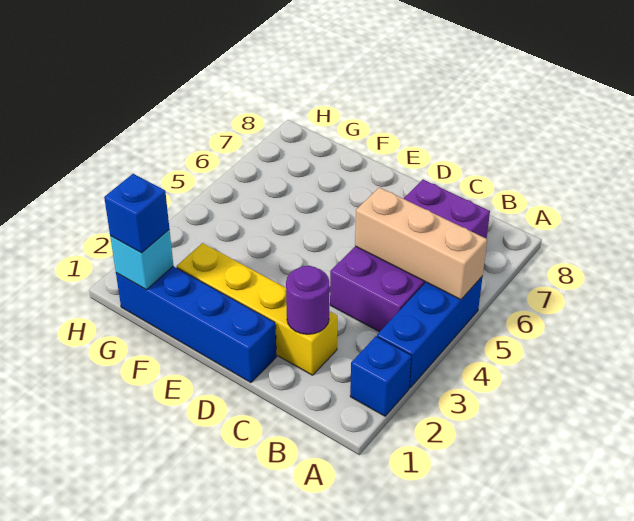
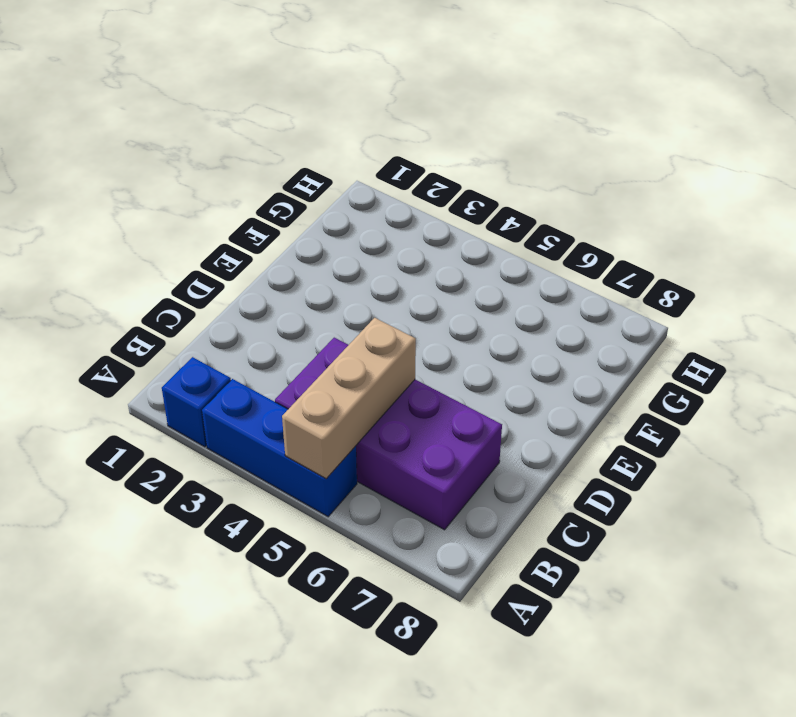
none -> yellow 1x4 brick [177,243,337,375]
none -> blue 1x4 brick [116,266,277,383]

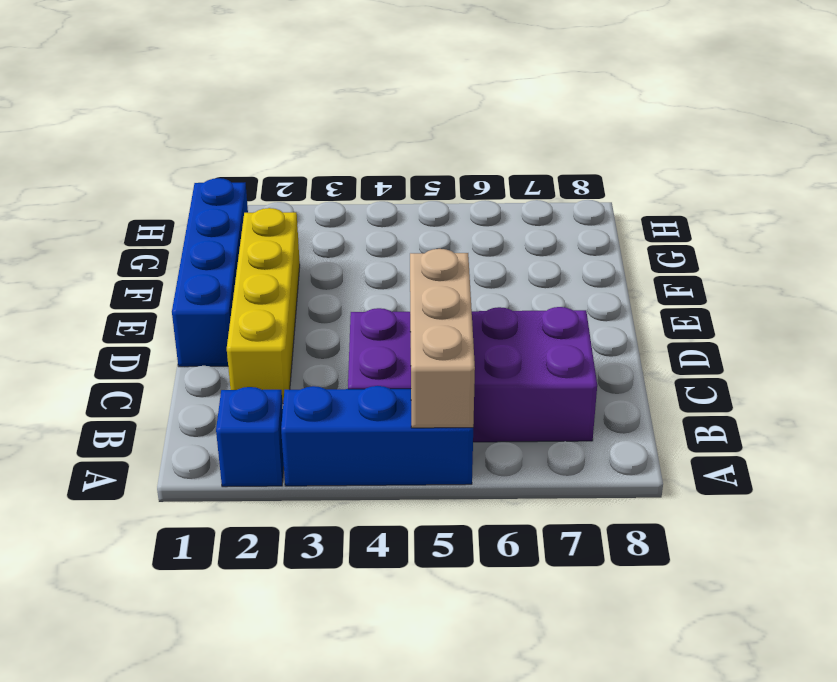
none -> purple 1x1 round brick [286,266,329,334]
none -> cyan 1x1 brick [110,230,173,290]

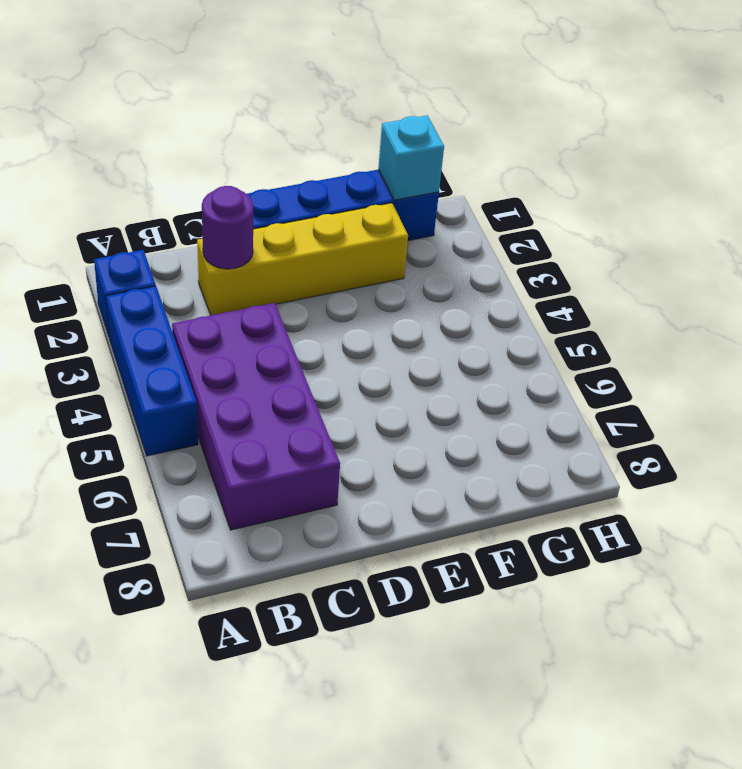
none -> tan 1x3 brick [355,187,487,300]
none -> blue 1x1 brick [104,174,169,253]

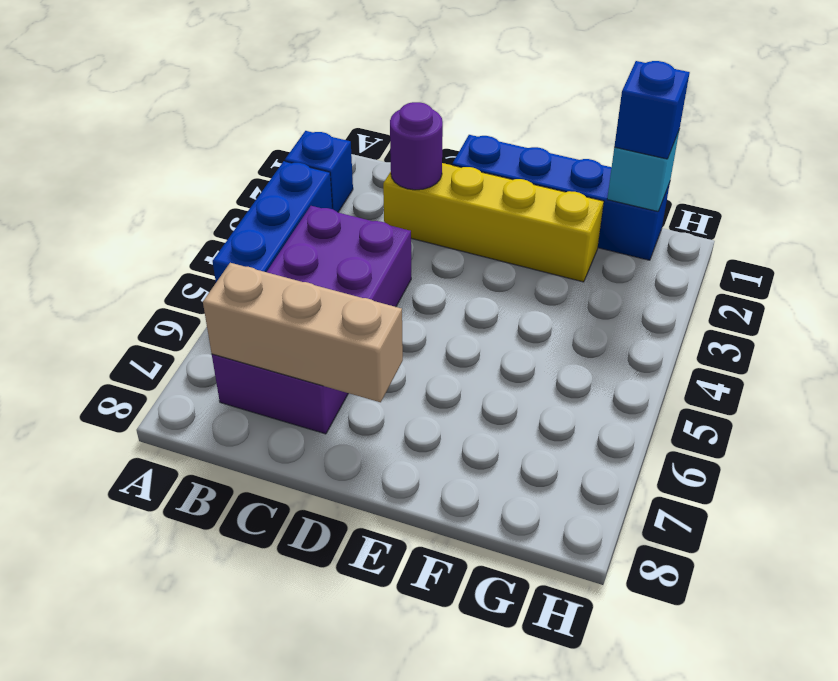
tan 1x3 brick [203,263,403,402] -> tan 1x3 brick moved to [355,187,487,300]

